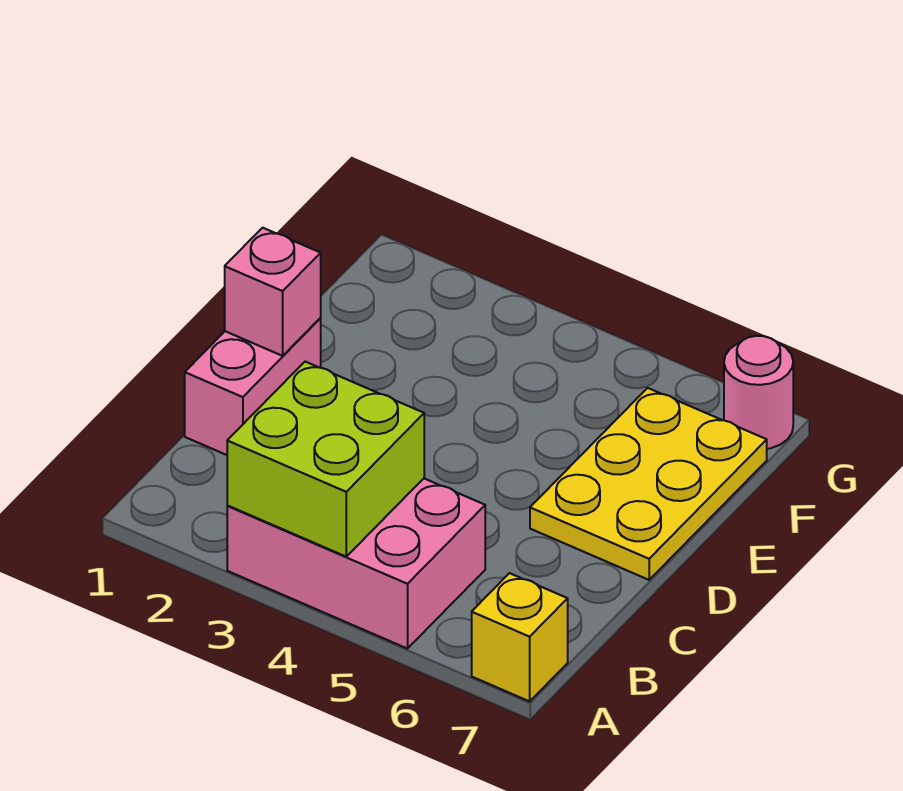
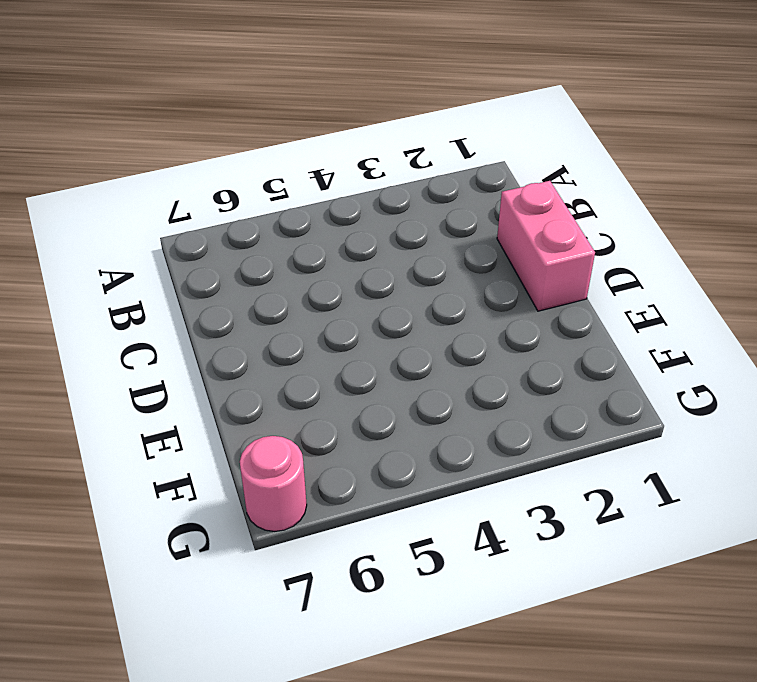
none -> pink 2x3 brick [227,479,485,649]
none -> yellow 1x1 brick [472,573,568,701]

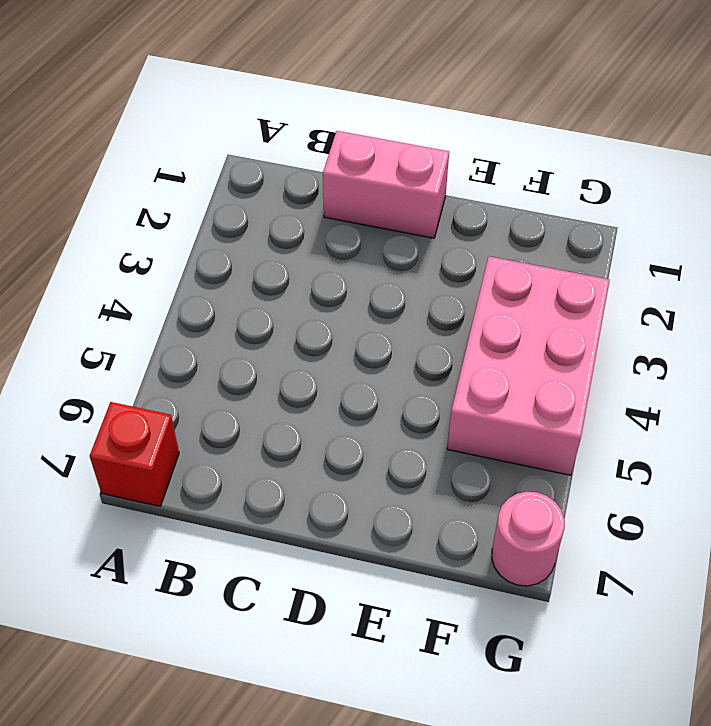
red 1x1 brick [90,402,179,506] -> yellow 1x1 brick [472,573,568,701]
pink 2x3 brick [447,256,610,475] -> pink 2x3 brick moved to [227,479,485,649]
none -> yellow 2x3 plate [530,388,767,580]
none -> lime 2x2 brick [227,362,424,556]

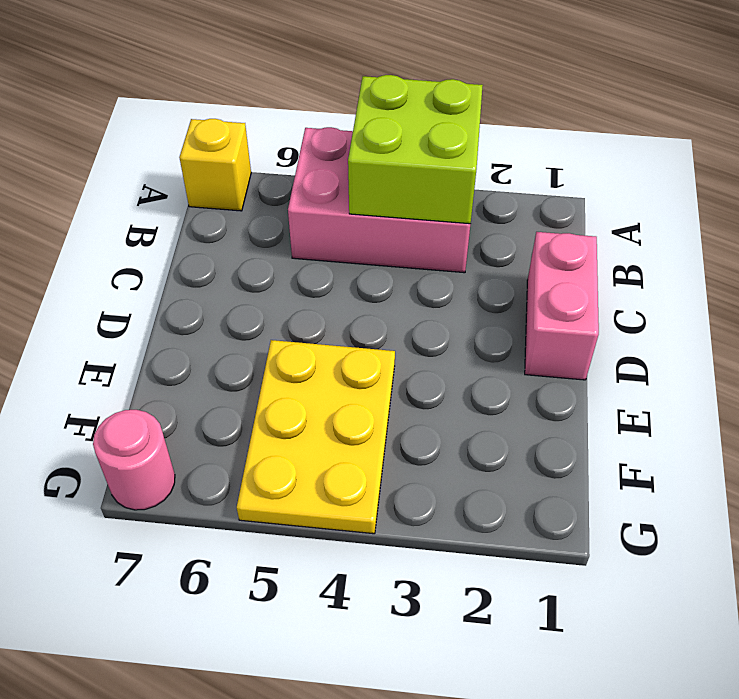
yellow 2x3 plate [237,340,395,534] -> yellow 2x3 plate moved to [530,388,767,580]
none -> pink 1x1 brick [225,228,321,356]

